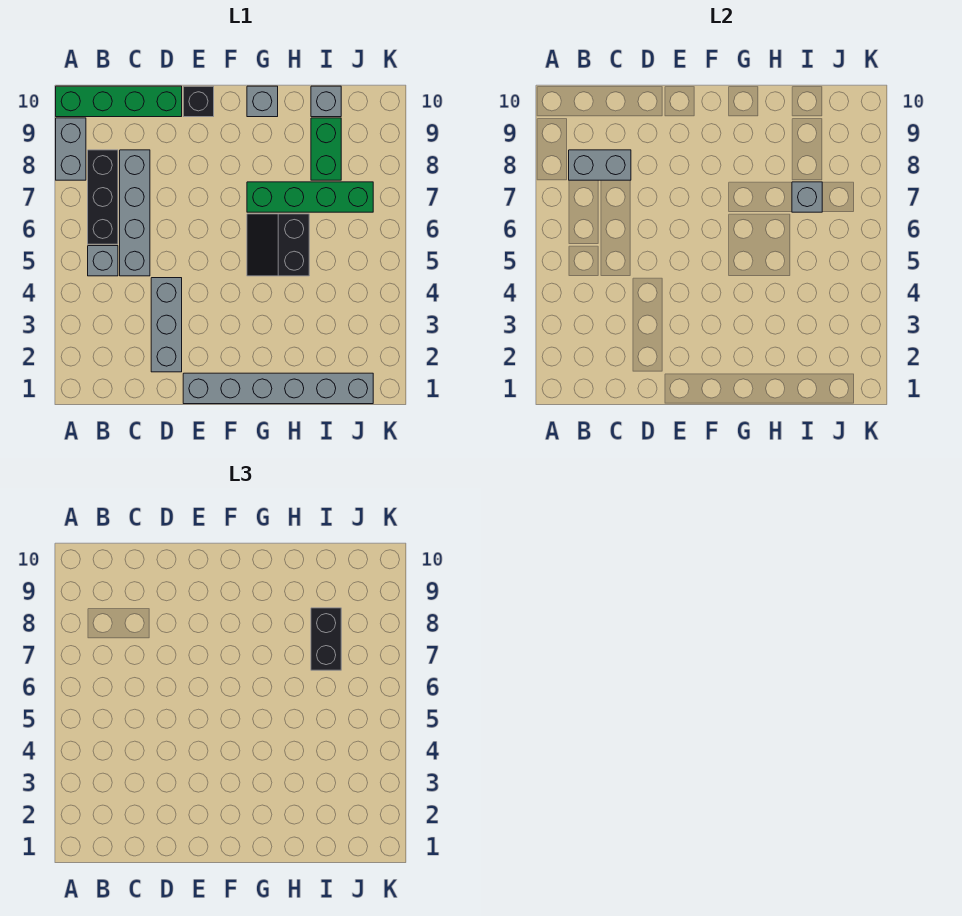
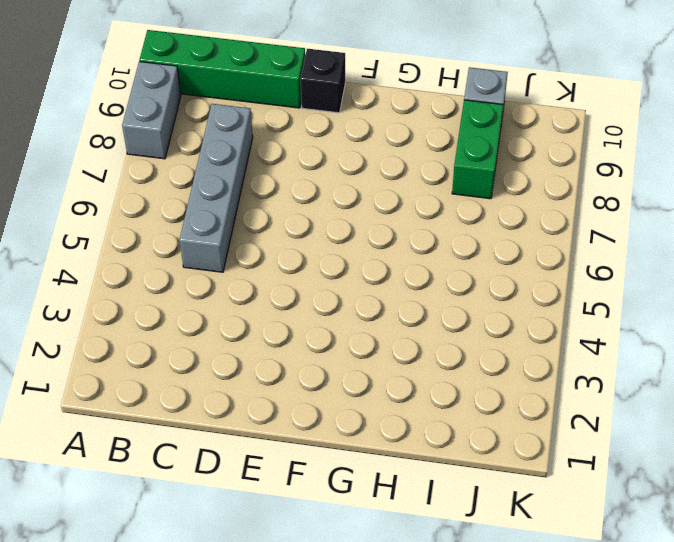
none -> grey 1x1 brick [88,246,118,276]
none -> black 1x3 brick [88,150,118,244]
none -> grey 1x3 brick [151,278,182,372]

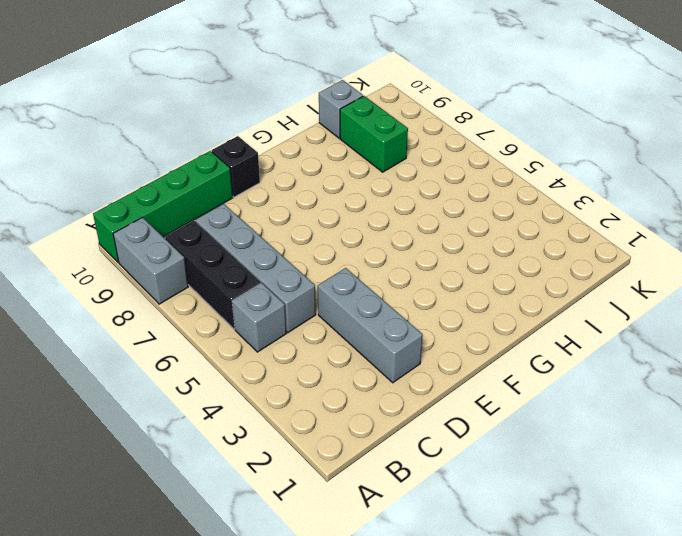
none -> grey 1x6 brick [183,373,373,404]
none -> black 2x2 slope [247,214,309,276]
none -> green 1x4 brick [247,182,373,212]

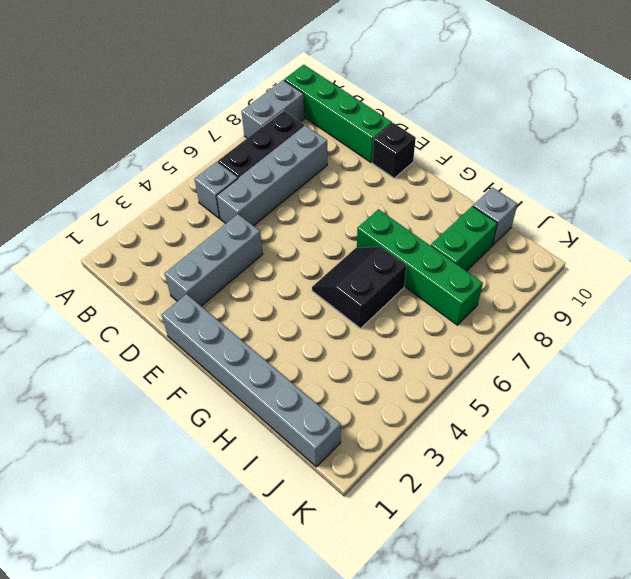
none -> grey 1x1 brick [247,86,278,117]
none -> grey 1x2 brick [569,150,631,180]
none -> grey 1x1 brick [792,182,822,212]

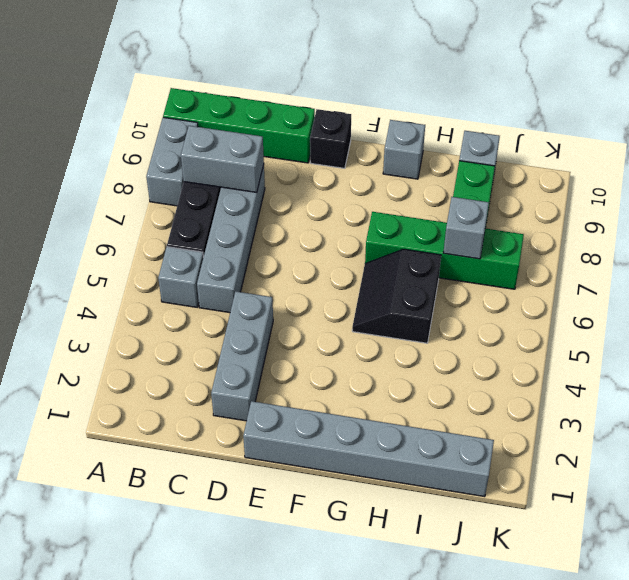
none -> black 1x2 brick [311,608,341,670]

